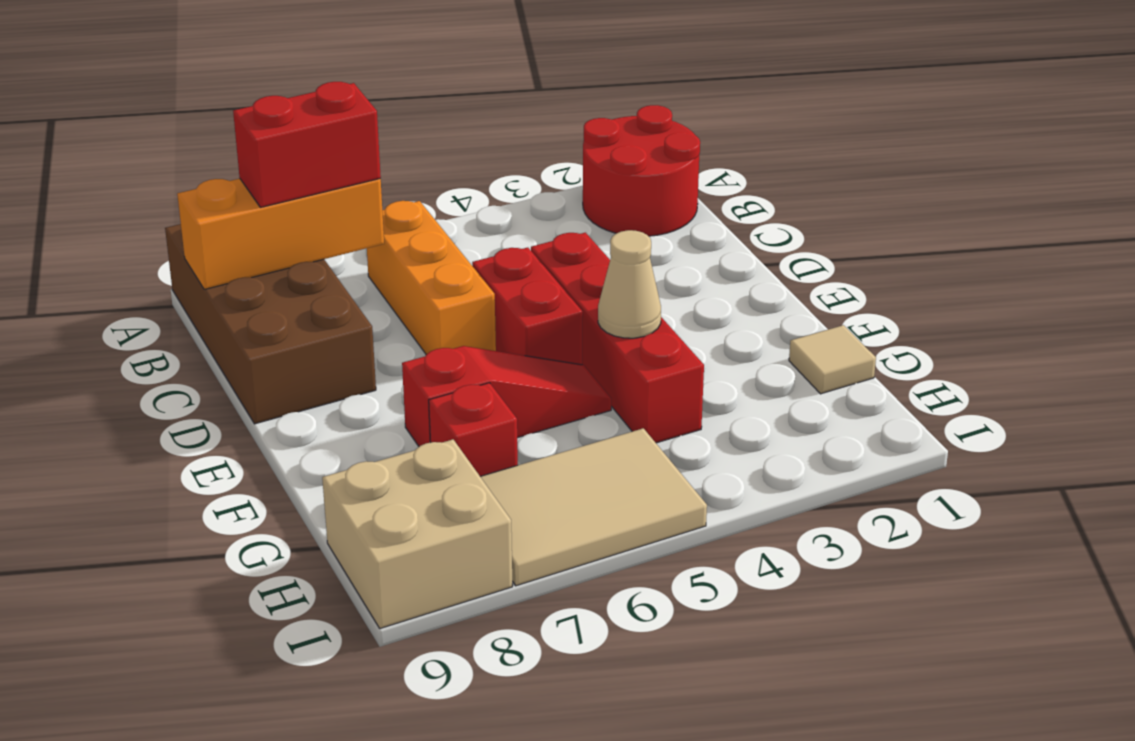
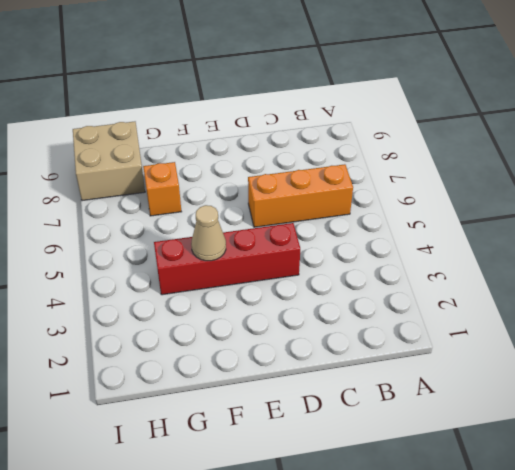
orange 1x1 brick [143,162,181,216] -> red 1x1 brick [429,383,518,476]
none -> red 2x2 round brick [583,105,700,236]
none -> brown 2x4 brick [165,224,376,424]
none -> red 1x2 brick [472,248,583,365]

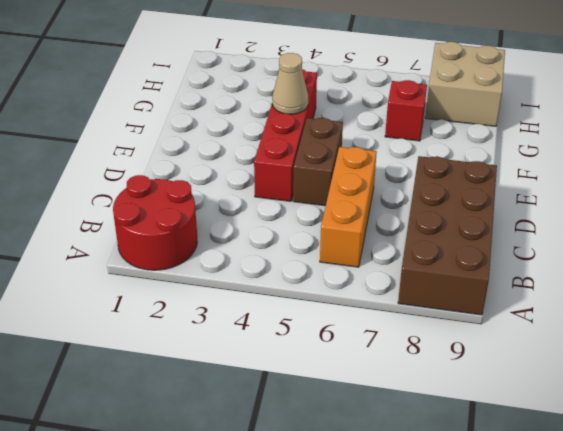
brown 1x2 brick [293,118,343,206] -> red 1x2 brick [472,248,583,365]
none -> red 1x3 slope [402,346,611,446]
none -> tan 1x1 tile [789,325,876,394]
none -> tan 2x3 tile [480,428,707,586]

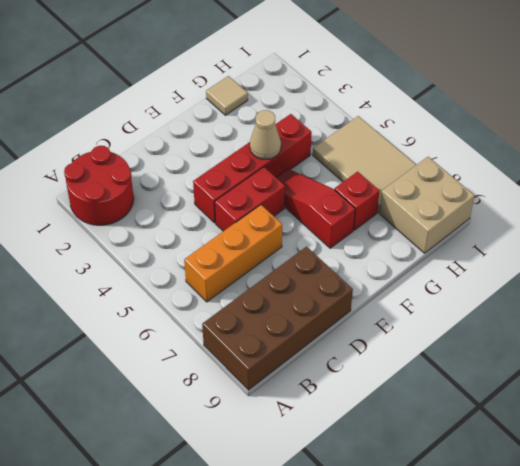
none -> orange 1x3 brick [177,179,384,289]
none -> red 1x2 brick [233,82,381,207]

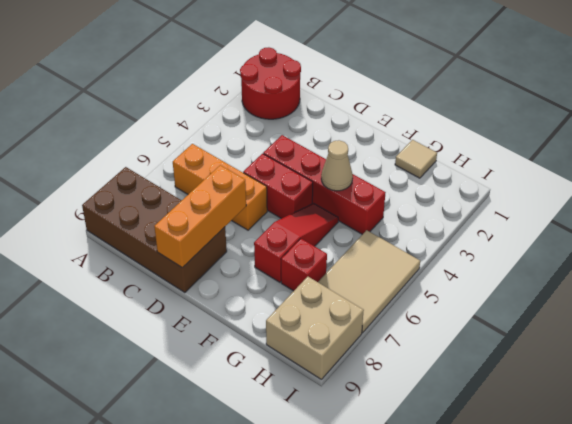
orange 1x3 brick [154,165,246,268] -> orange 1x3 brick moved to [177,179,384,289]
none -> red 1x2 brick [233,82,381,207]

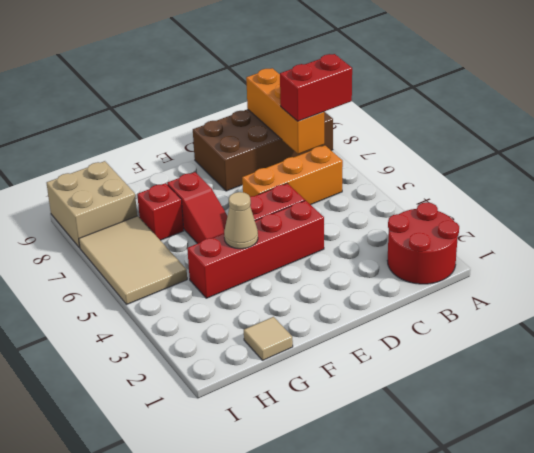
red 1x2 brick [280,54,352,121] -> red 1x2 brick turned to [233,82,381,207]

